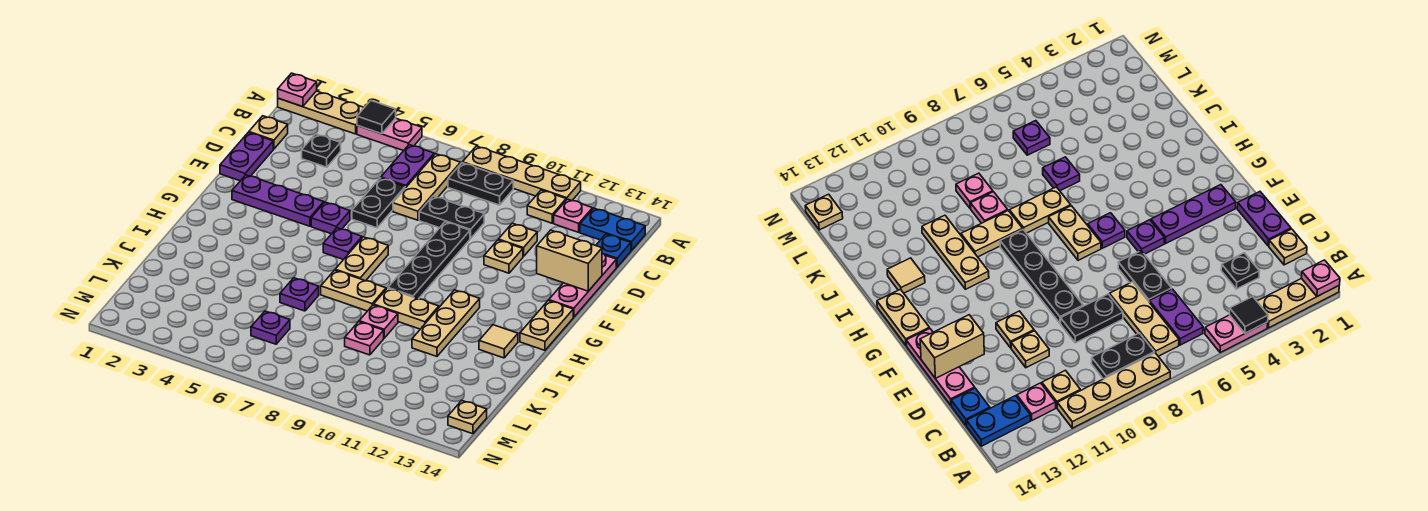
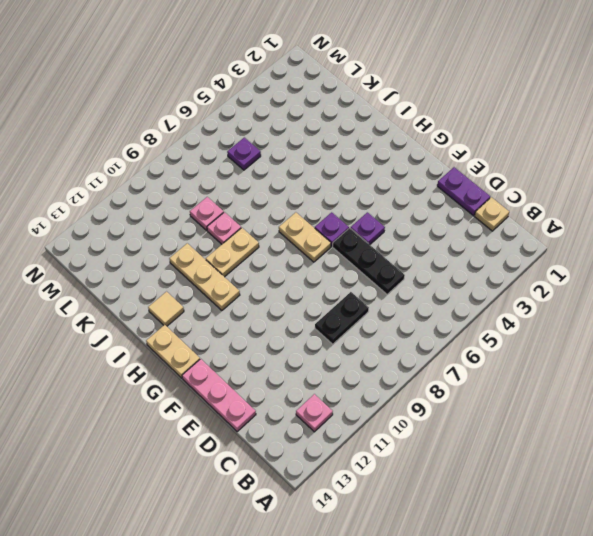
black 1x3 plate [333,228,405,294] -> black 1x2 plate [352,178,405,228]
none -> tan 1x3 plate [278,91,364,134]
none -> pink 1x2 plate [357,118,422,151]
none -> tan 1x4 plate [462,146,581,200]
none -> purple 1x2 plate [381,145,434,188]

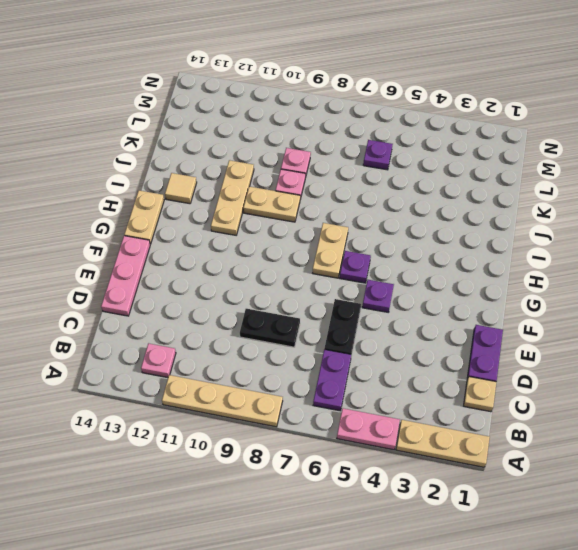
none -> tan 1x3 plate [393,154,461,220]
none -> black 1x2 plate [448,163,513,205]
none -> tan 1x1 plate [527,190,566,223]
none -> blue 1x2 plate [580,208,645,251]

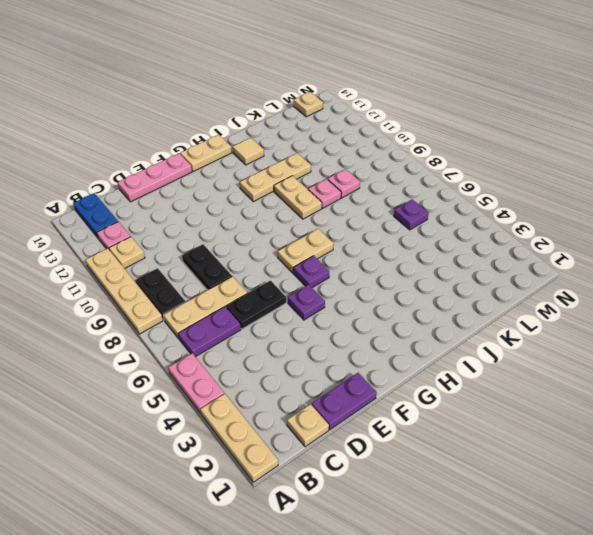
none -> black 1x1 plate [302,134,341,167]
none -> blue 1x1 plate [596,234,631,267]
none -> tan 1x1 plate [498,223,537,257]
none -> black 1x4 plate [388,222,470,299]

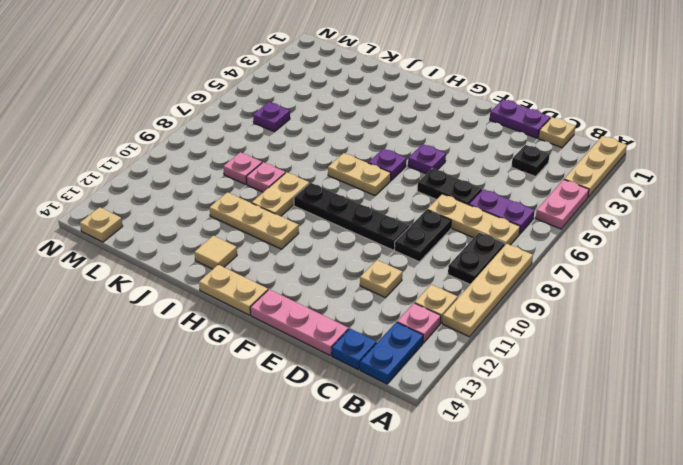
none -> tan 1x1 plate [484,240,523,273]
none -> purple 1x3 plate [232,175,324,226]
none -> tan 1x2 plate [321,270,386,311]
none -> purple 1x1 plate [280,278,319,311]

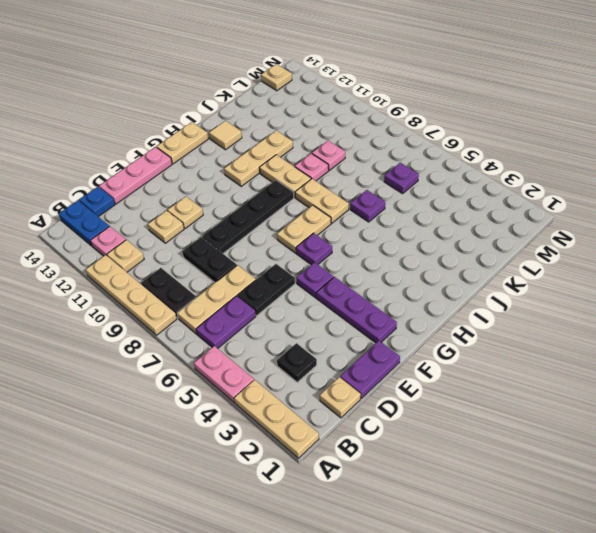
none -> pink 1x1 plate [278,73,317,107]
none -> black 1x1 tile [357,101,396,134]
none -> tan 1x2 brick [537,230,602,291]

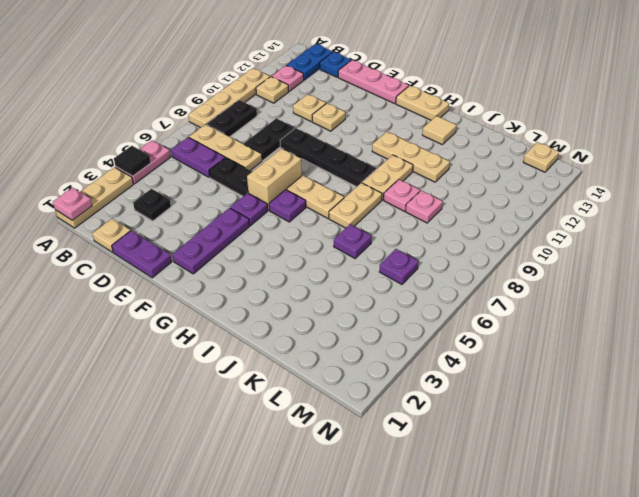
tan 1x2 brick [247,148,302,210] -> tan 1x2 brick moved to [537,230,602,291]

